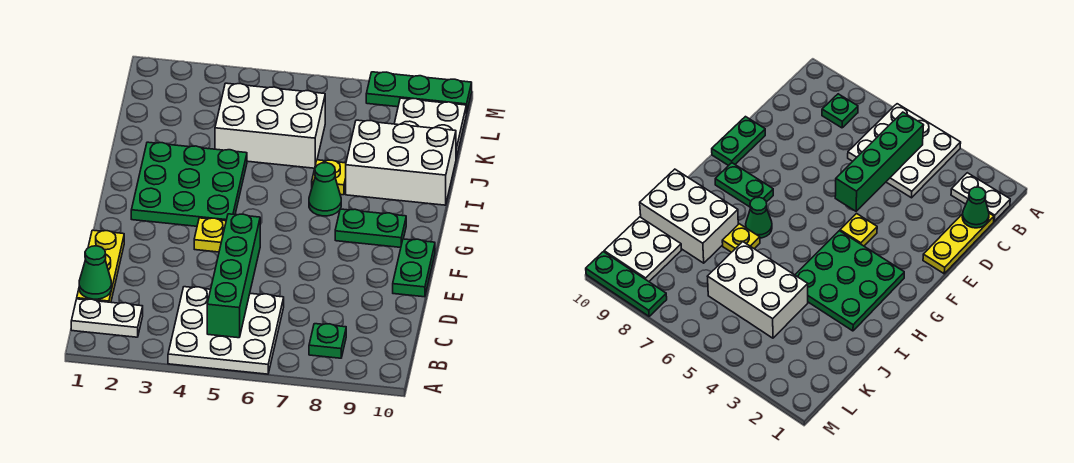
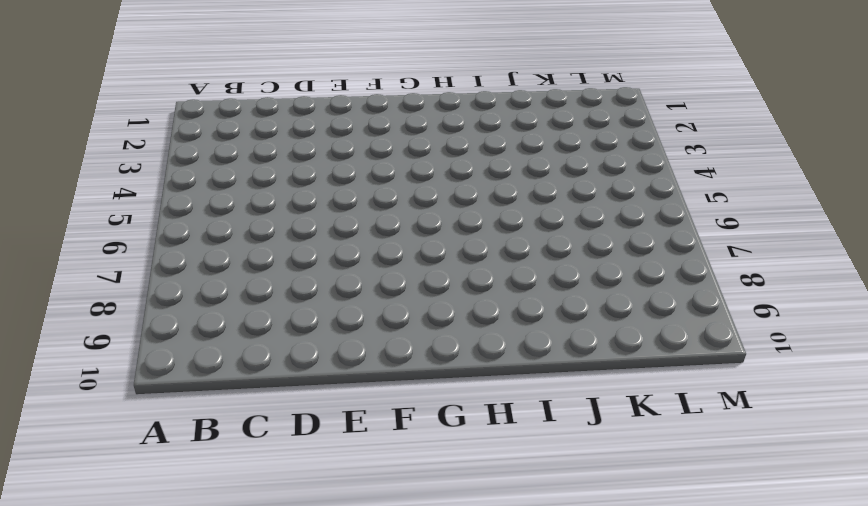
none -> white 3x3 plate [168,287,284,374]
none -> white 1x2 plate [71,299,143,337]
none -> green 1x1 plate [309,324,346,358]

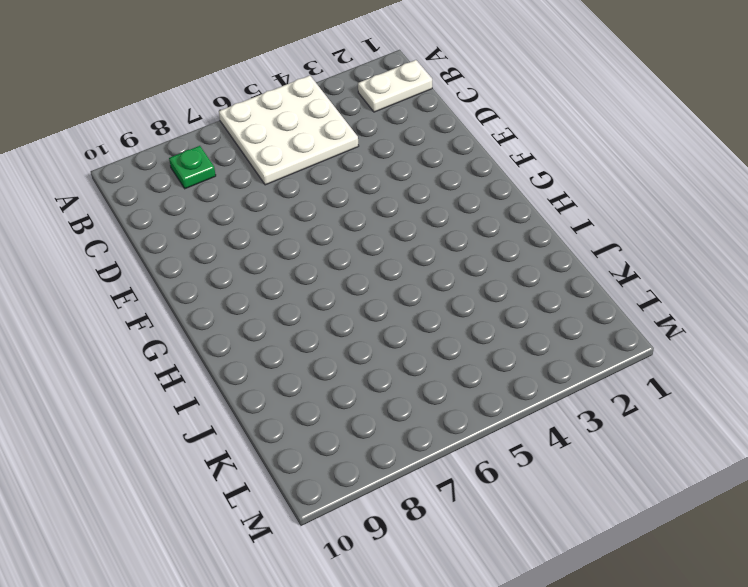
none -> yellow 1x3 plate [77,230,124,302]
none -> green 1x2 plate [393,239,435,297]
none -> yellow 1x1 plate [194,218,226,252]

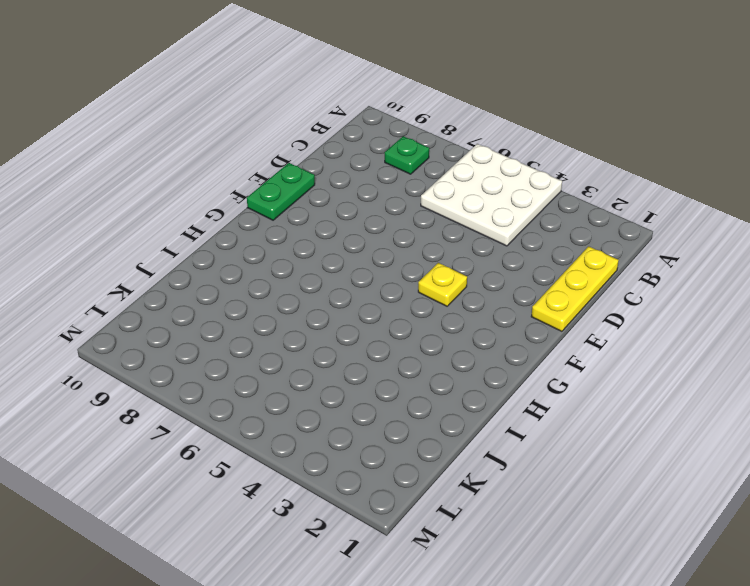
none -> white 1x2 plate [71,299,143,337]
none -> green 3x3 plate [131,142,247,226]
none -> green 1x2 plate [335,209,406,247]

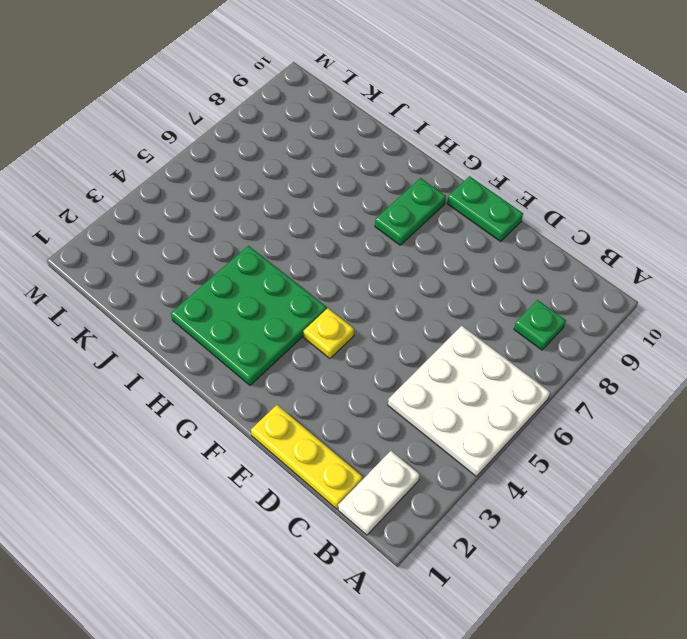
none -> green 1x1 cone [309,163,341,216]
none -> yellow 1x1 plate [312,160,346,195]
none -> white 2x3 brick [346,120,456,205]

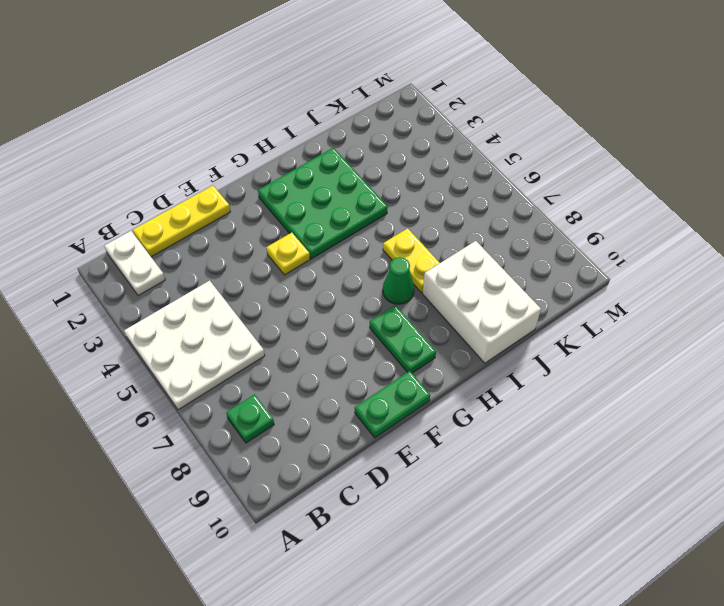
yellow 1x2 plate [383,228,440,293] -> yellow 1x1 plate [312,160,346,195]
none -> white 2x3 brick [215,83,325,168]
none -> white 2x2 plate [394,98,466,158]
none -> green 1x3 plate [366,72,472,113]

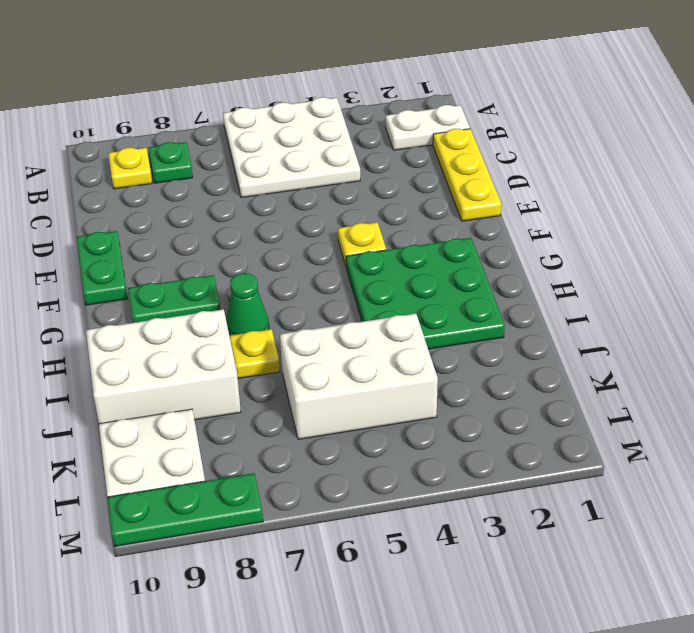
yellow 1x1 plate [108,148,152,189] -> none
none -> green 1x4 brick [207,214,260,338]
none -> green 1x1 cone [79,246,112,299]

